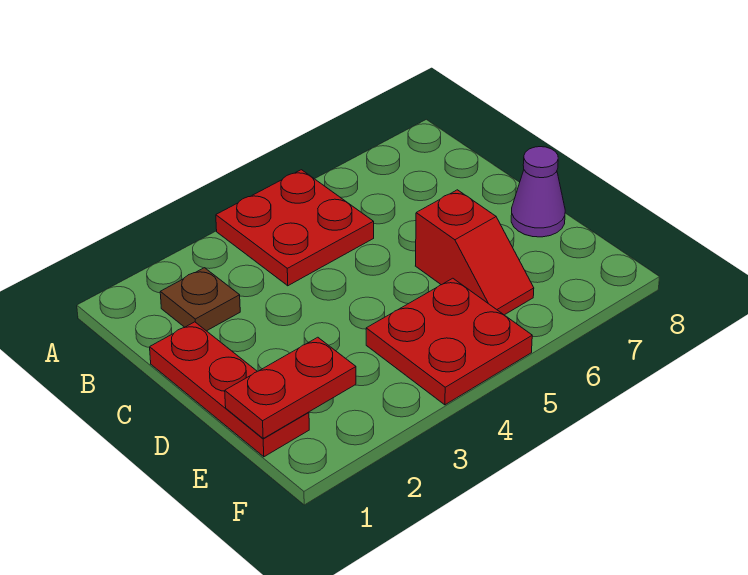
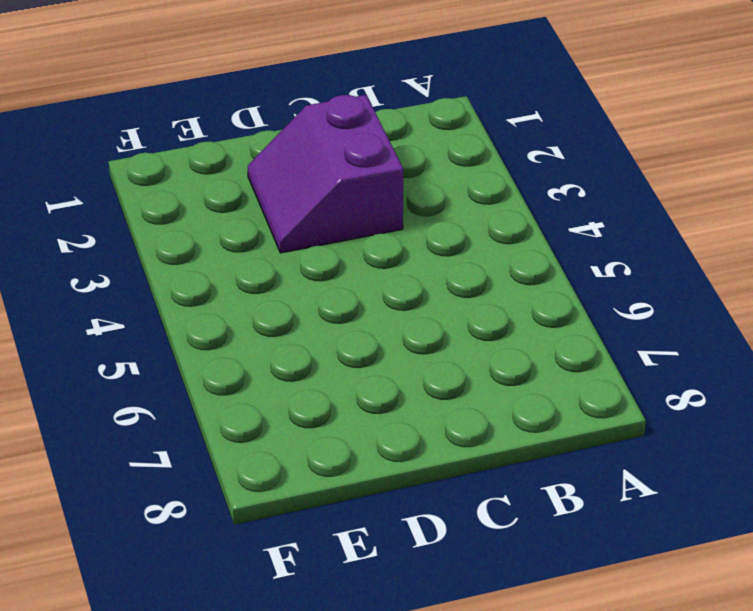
purple 2x2 slope [248,95,403,253] -> none
none -> red 2x2 plate [216,170,374,286]
none -> brown 1x1 plate [160,268,240,331]

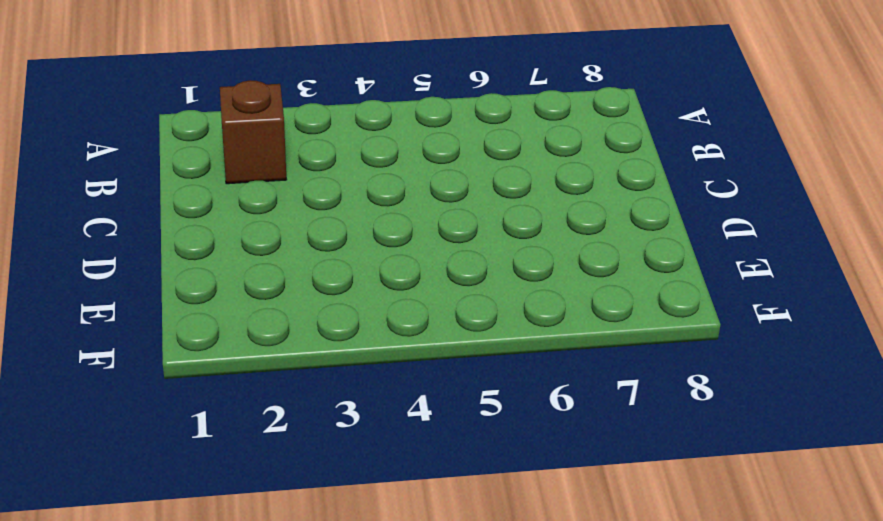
brown 1x1 brick [220,80,287,184] -> brown 1x1 plate [160,268,240,331]
none -> red 2x2 plate [216,170,374,286]
none -> red 1x3 plate [150,322,309,457]

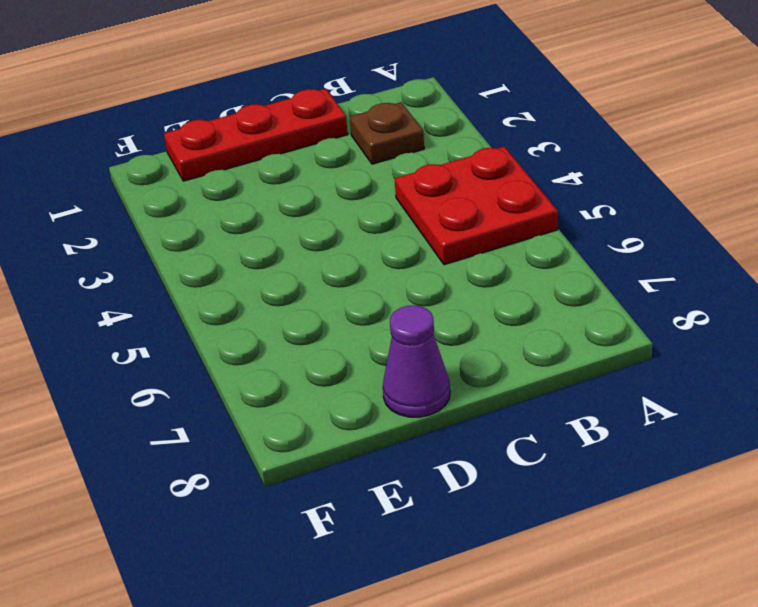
none -> red 1x2 slope [416,190,534,315]
none -> red 2x2 plate [366,278,532,405]

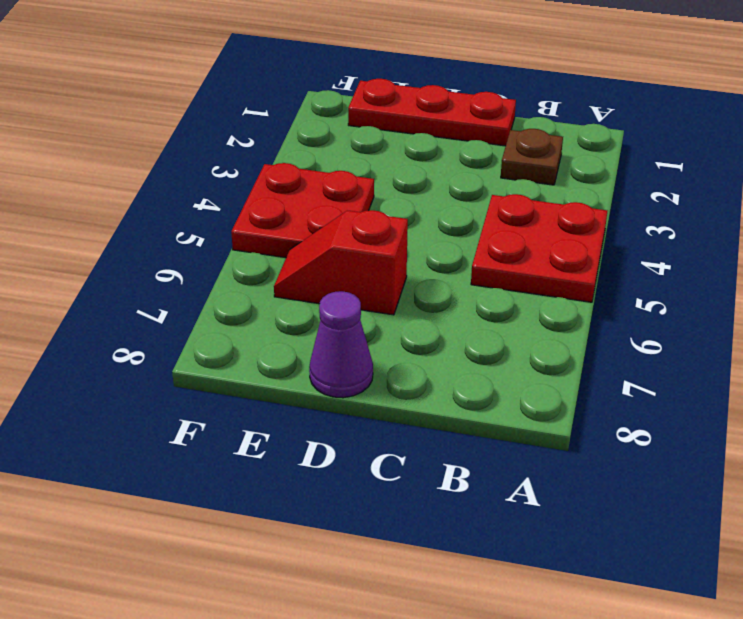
none -> red 1x2 plate [225,337,356,438]

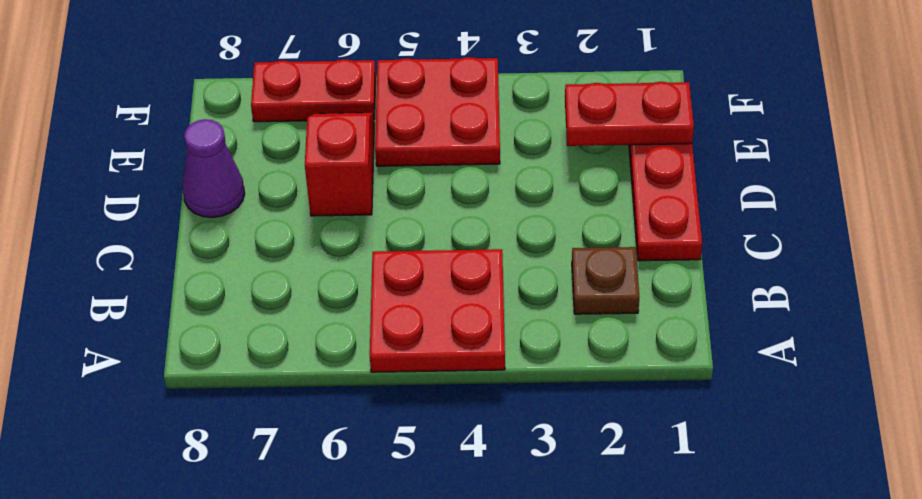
red 1x2 plate [251,59,376,122] -> none

